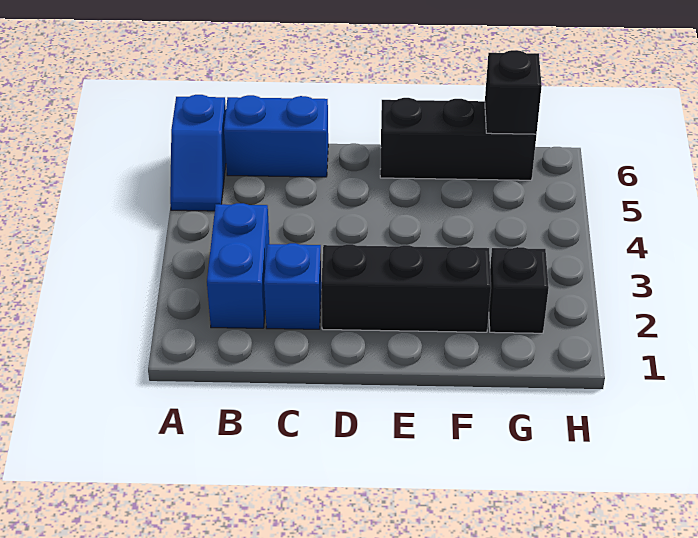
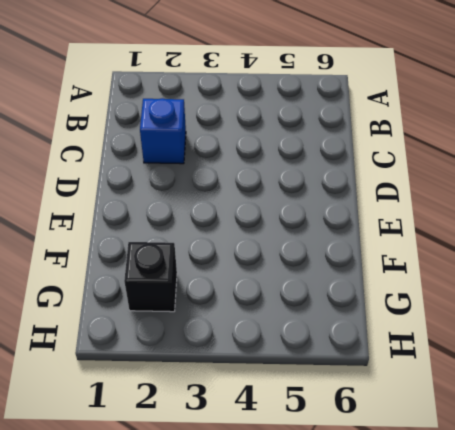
none -> blue 1x2 slope [170,95,226,211]
none -> blue 1x2 brick [207,203,269,328]

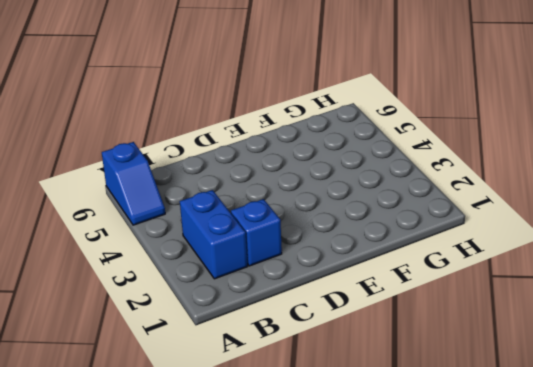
none -> blue 1x2 brick [224,95,328,177]
none -> black 1x3 brick [321,244,491,332]

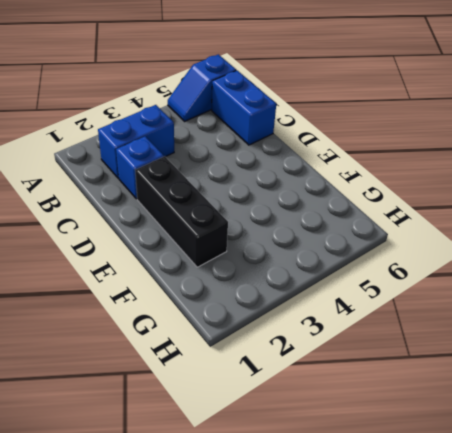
none -> black 1x3 brick [380,98,536,180]
none -> black 1x1 brick [489,247,549,333]

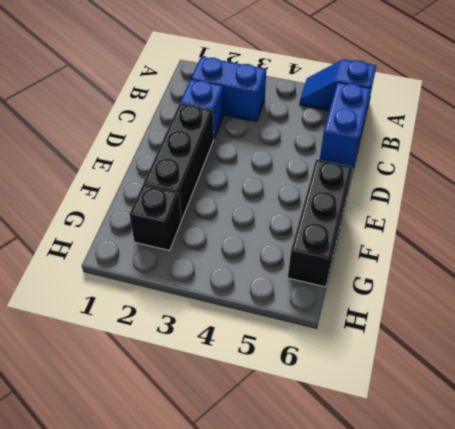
none -> black 1x1 brick [485,50,542,134]

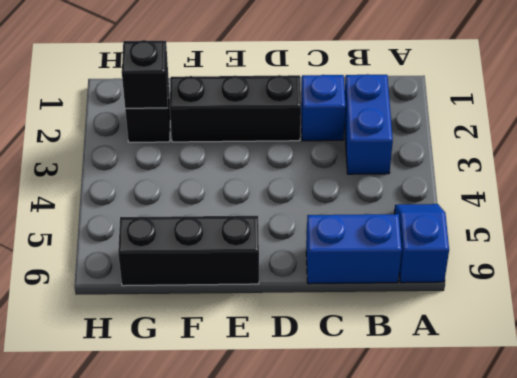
black 1x1 brick [122,40,168,109] -> black 1x1 brick moved to [485,50,542,134]

